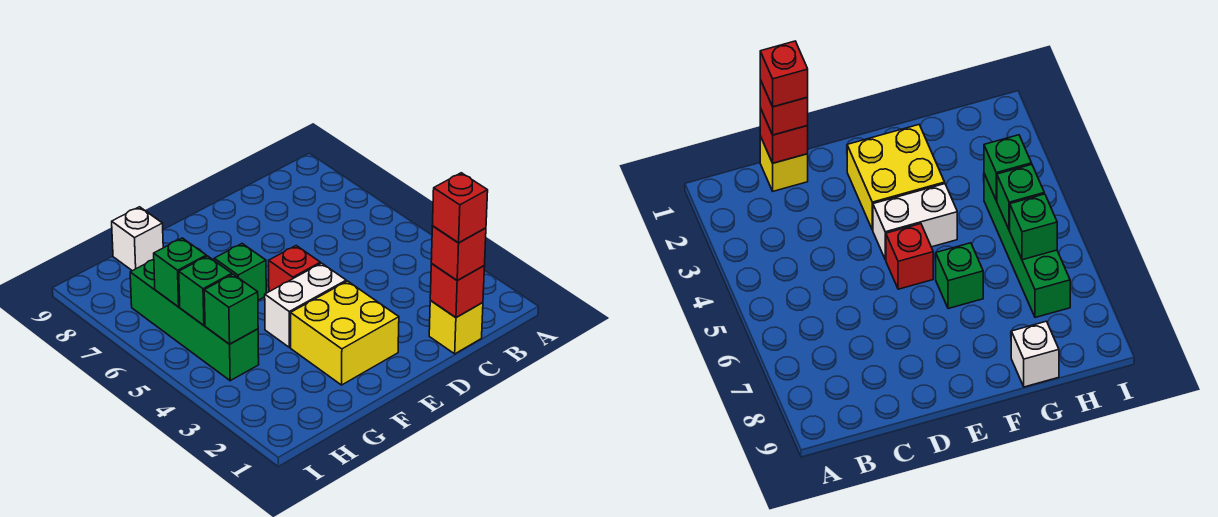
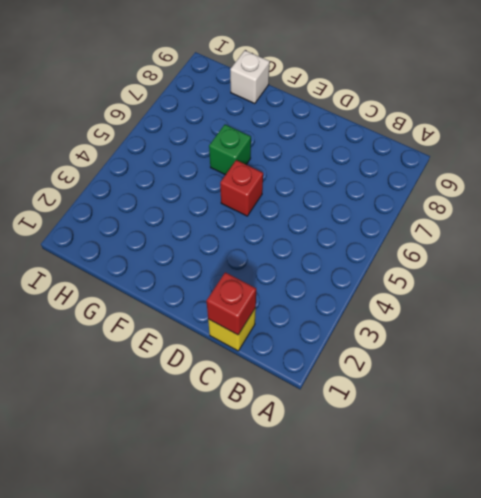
none -> yellow 2x2 brick [291,281,399,385]
none -> white 1x2 brick [265,263,346,347]
none -> green 1x4 brick [130,260,259,381]

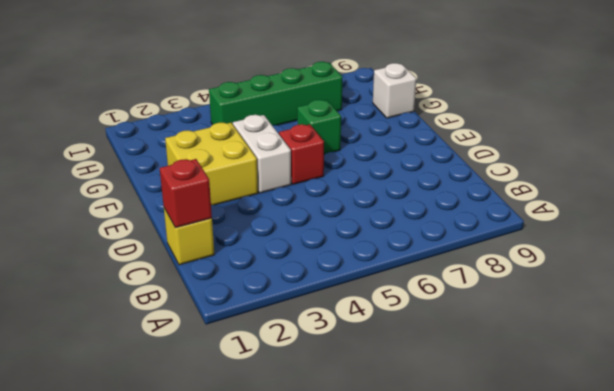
none -> green 1x1 brick [204,274,258,344]
none -> green 1x1 brick [179,256,232,325]
none -> green 1x1 brick [154,238,206,307]

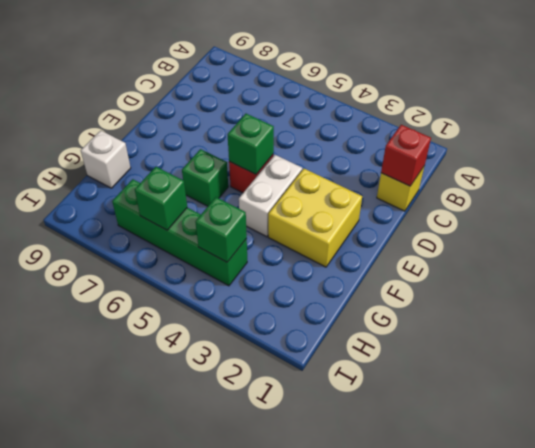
green 1x1 brick [228,114,274,174] -> green 1x1 brick moved to [179,256,232,325]
none -> red 1x1 brick [431,226,486,280]
none -> red 1x1 brick [432,173,488,243]

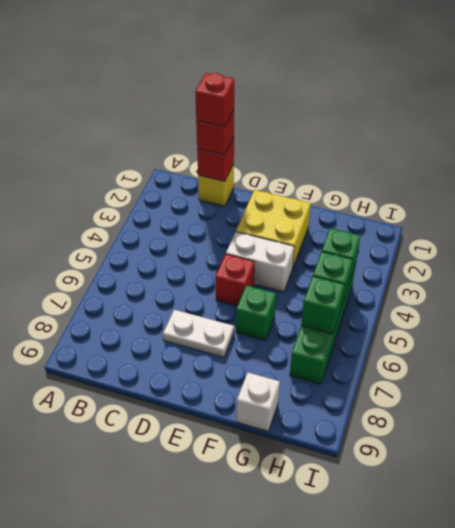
white 1x2 plate [163,310,234,357] -> none

